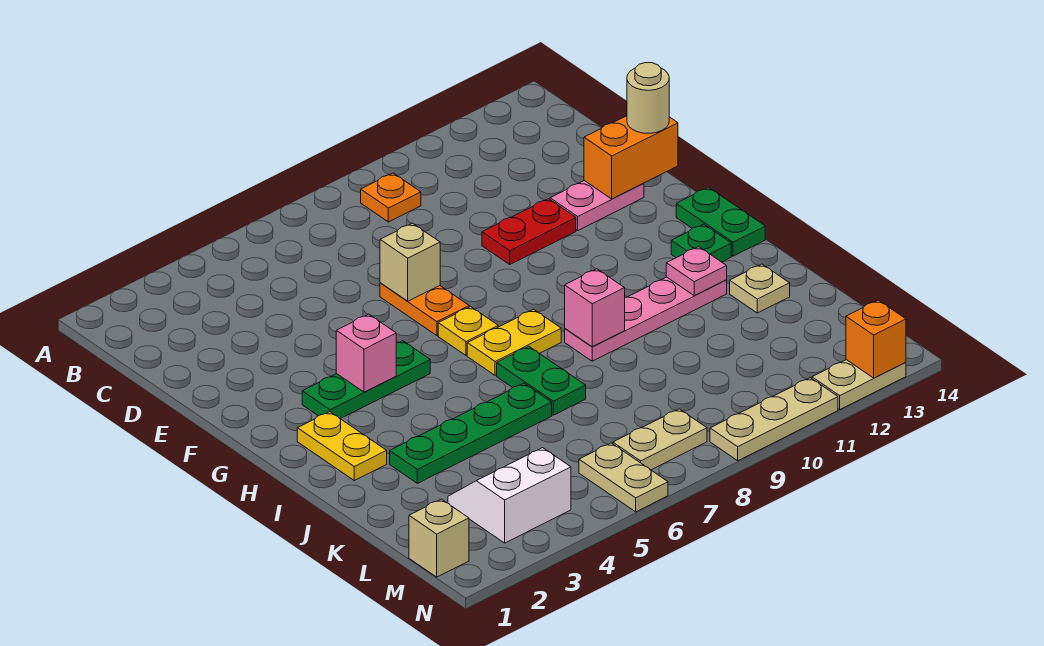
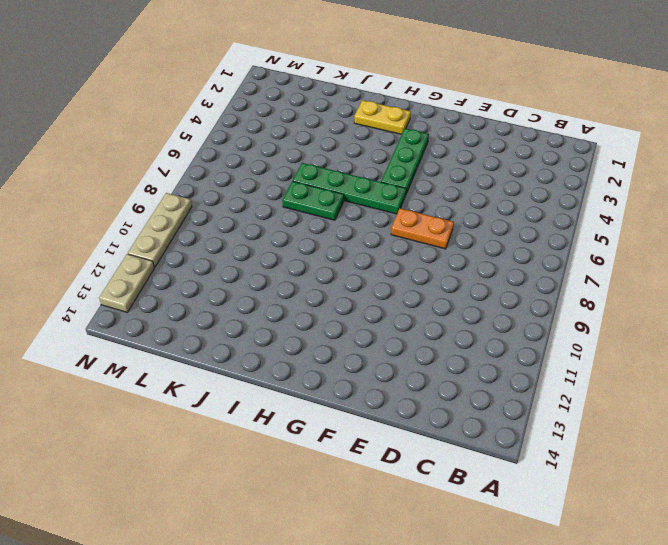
green 1x4 plate [293,163,406,214] -> green 1x4 plate turned to [390,383,552,483]
none -> orange 1x1 plate [361,173,421,222]
none -> red 1x2 plate [482,199,576,264]
none -> pink 1x2 plate [550,181,644,230]

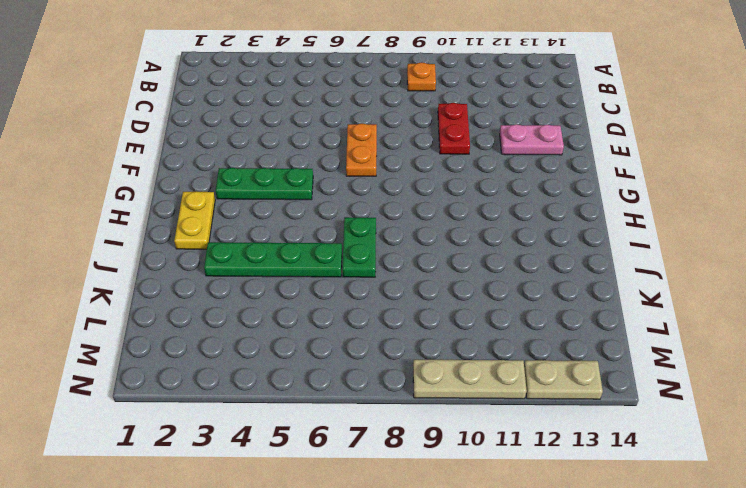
red 1x2 plate [438,103,470,154] -> red 1x2 plate turned to [482,199,576,264]
none -> yellow 1x1 plate [438,307,498,355]
none -> green 1x2 plate [676,187,765,256]
none -> yellow 1x2 plate [467,309,561,375]

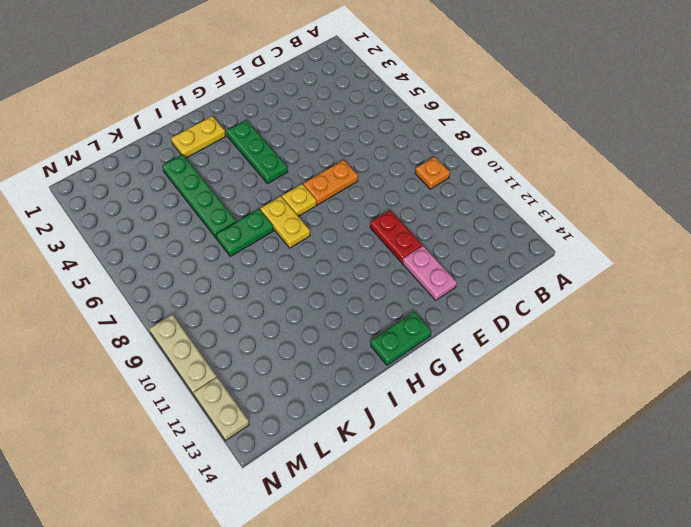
none -> green 1x1 plate [671,224,731,262]
none -> pink 1x4 plate [565,277,727,361]
none -> tan 1x1 plate [730,264,790,313]

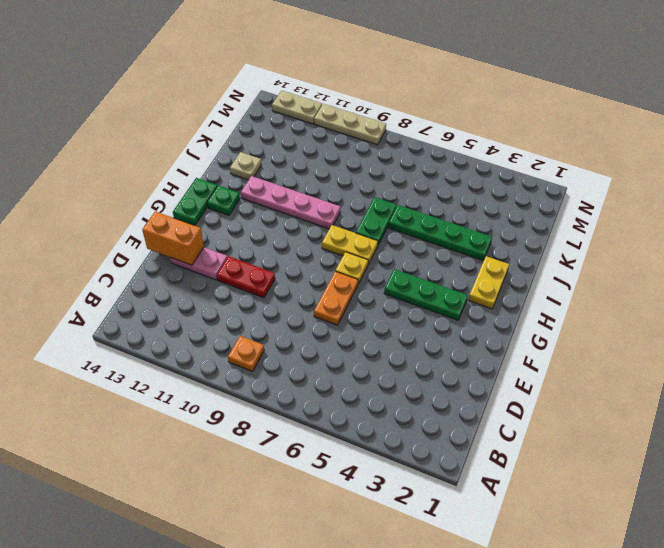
none -> white 2x2 slope [448,448,571,543]
none -> tan 1x1 brick [409,499,469,577]
none -> tan 1x2 plate [579,443,668,512]

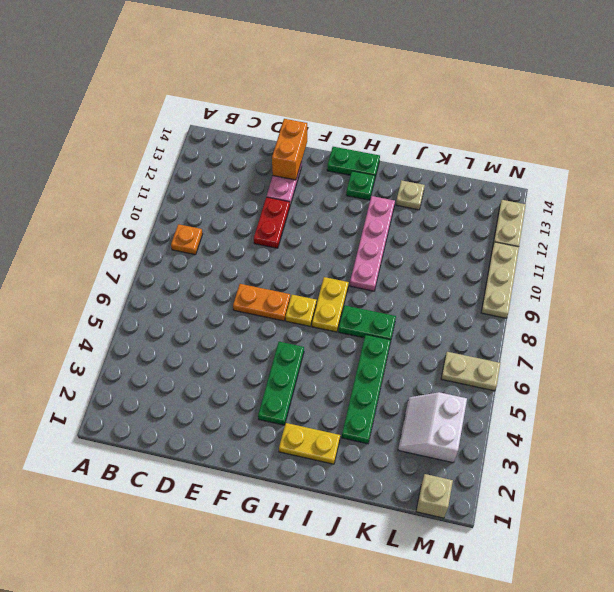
none -> tan 1x2 plate [613,409,707,470]
none -> tan 1x1 brick [380,223,440,301]
none -> pink 1x1 brick [336,314,396,392]

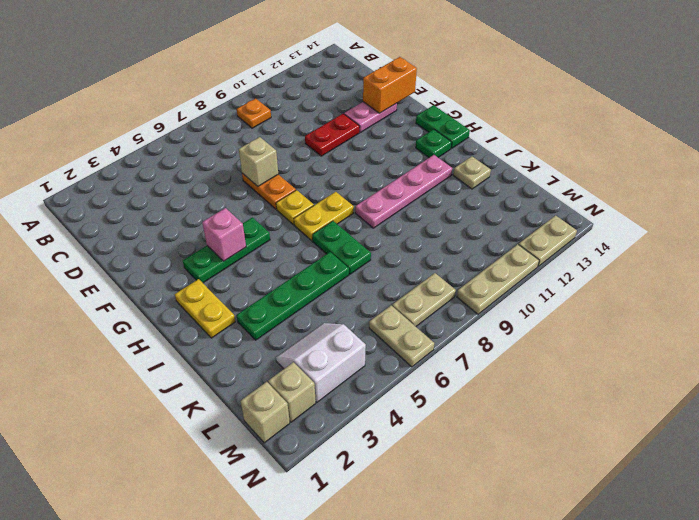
tan 1x1 brick [268,362,316,422] -> none
none -> pink 1x1 brick [565,269,625,347]
none -> pink 1x1 plate [666,247,727,296]
none -> orange 1x1 brick [846,300,906,378]

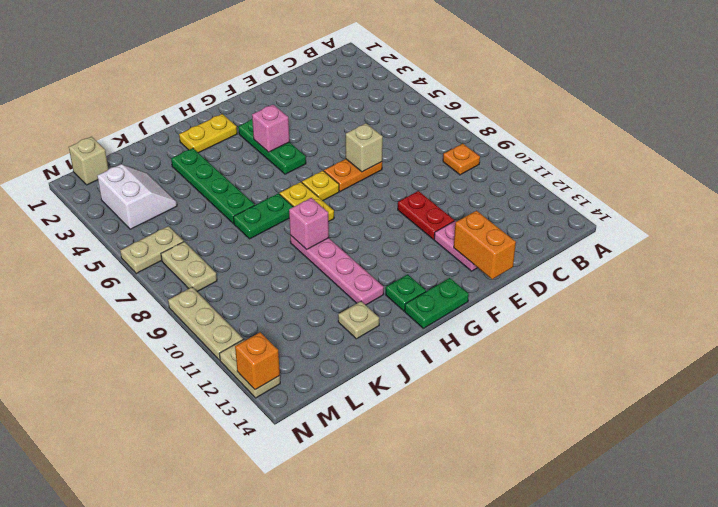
none -> pink 1x1 plate [666,247,727,296]
none -> tan 1x1 round brick [627,63,669,133]

